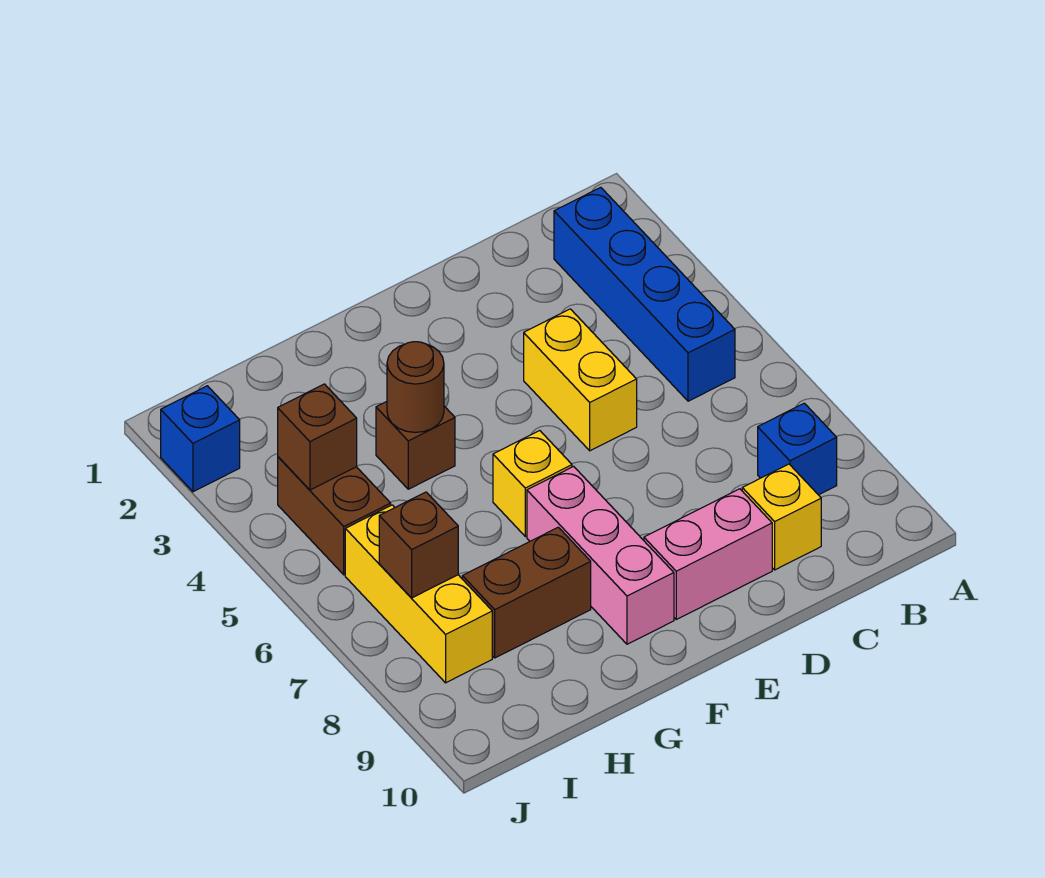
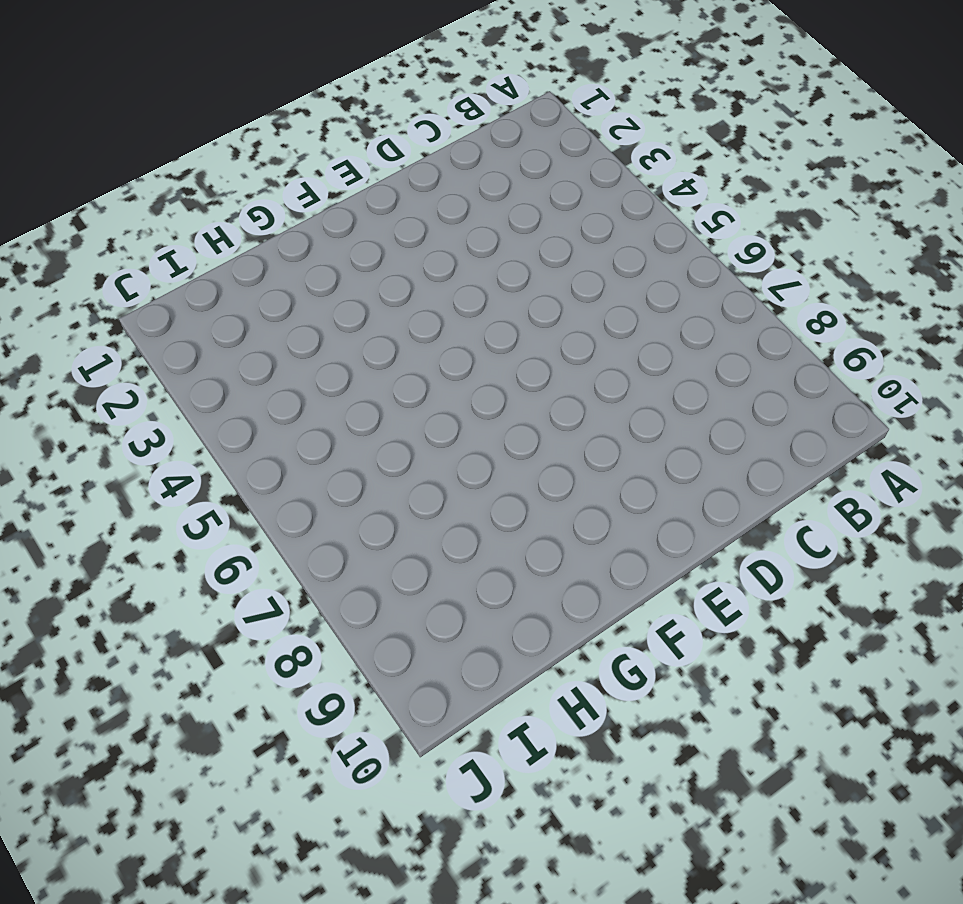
none -> blue 1x4 brick [554,187,735,401]
none -> blue 1x1 brick [758,403,837,495]
none -> yellow 1x1 brick [742,464,821,570]

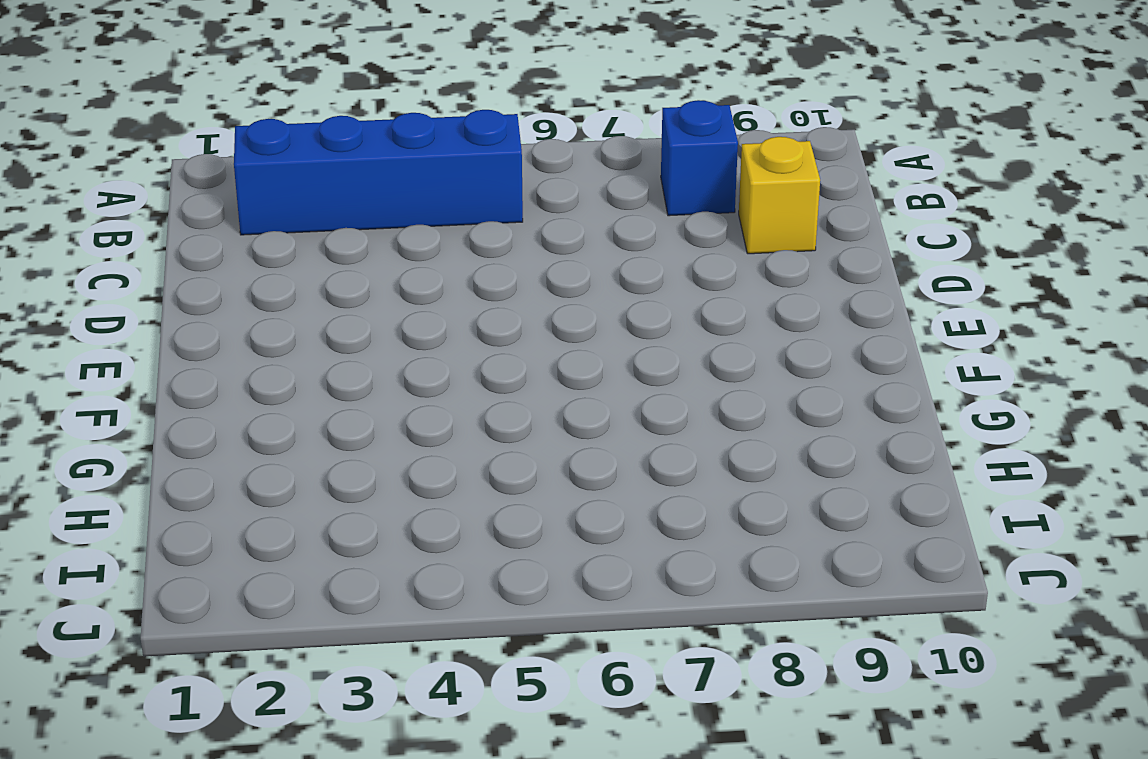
none -> yellow 1x2 brick [524,309,637,451]
none -> pink 1x2 brick [644,489,772,619]
none -> yellow 1x1 brick [493,431,572,536]

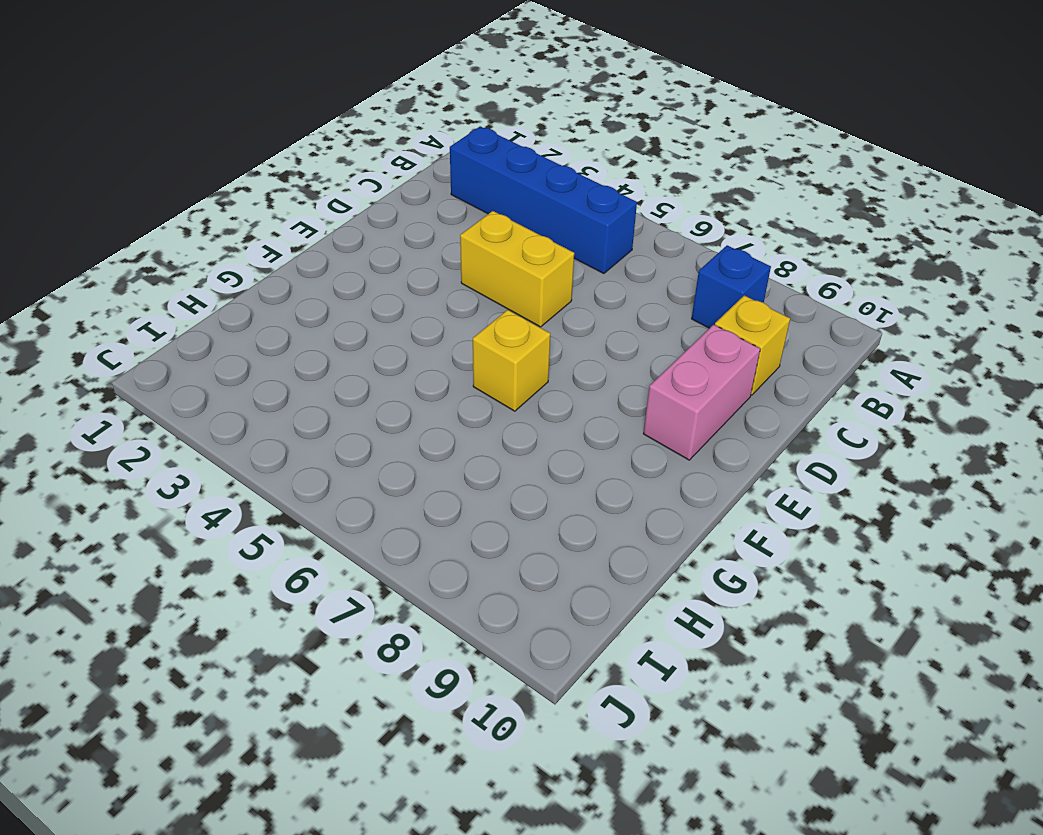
none -> pink 1x3 brick [527,466,674,644]
none -> brown 1x1 brick [376,402,455,489]
none -> brown 1x2 brick [462,527,591,658]

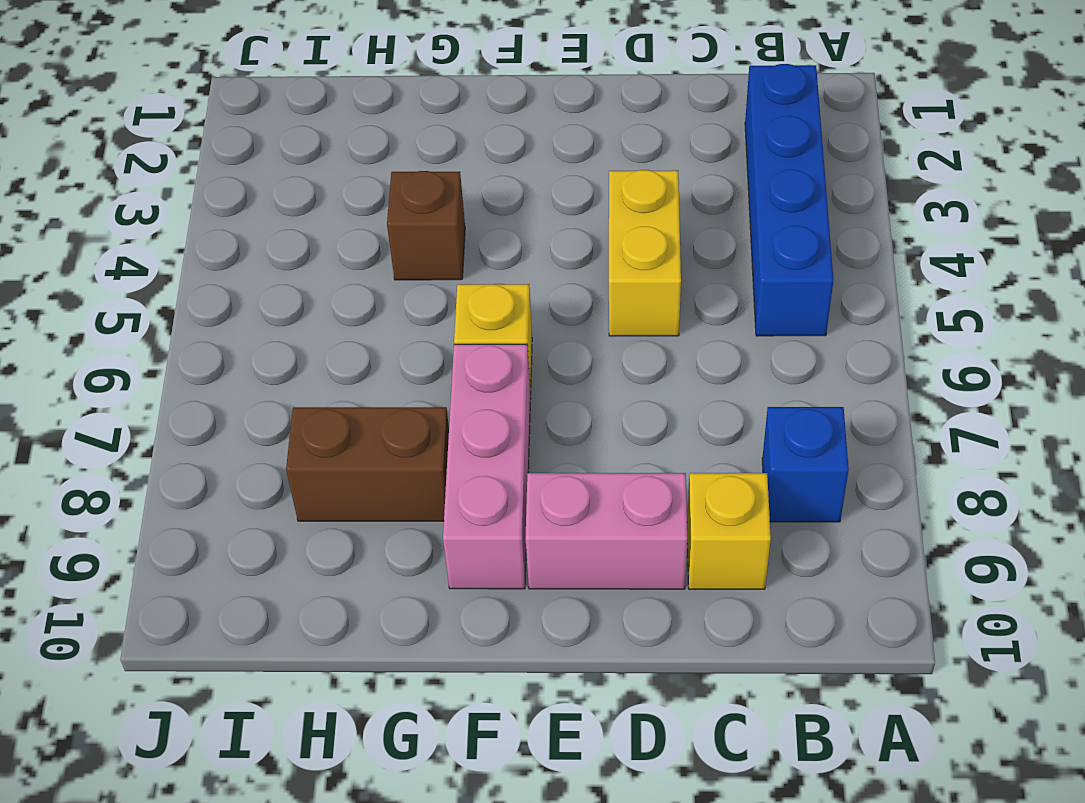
none -> brown 1x2 brick [278,457,391,575]
none -> yellow 1x3 brick [345,505,492,683]
none -> blue 1x1 brick [161,386,240,492]

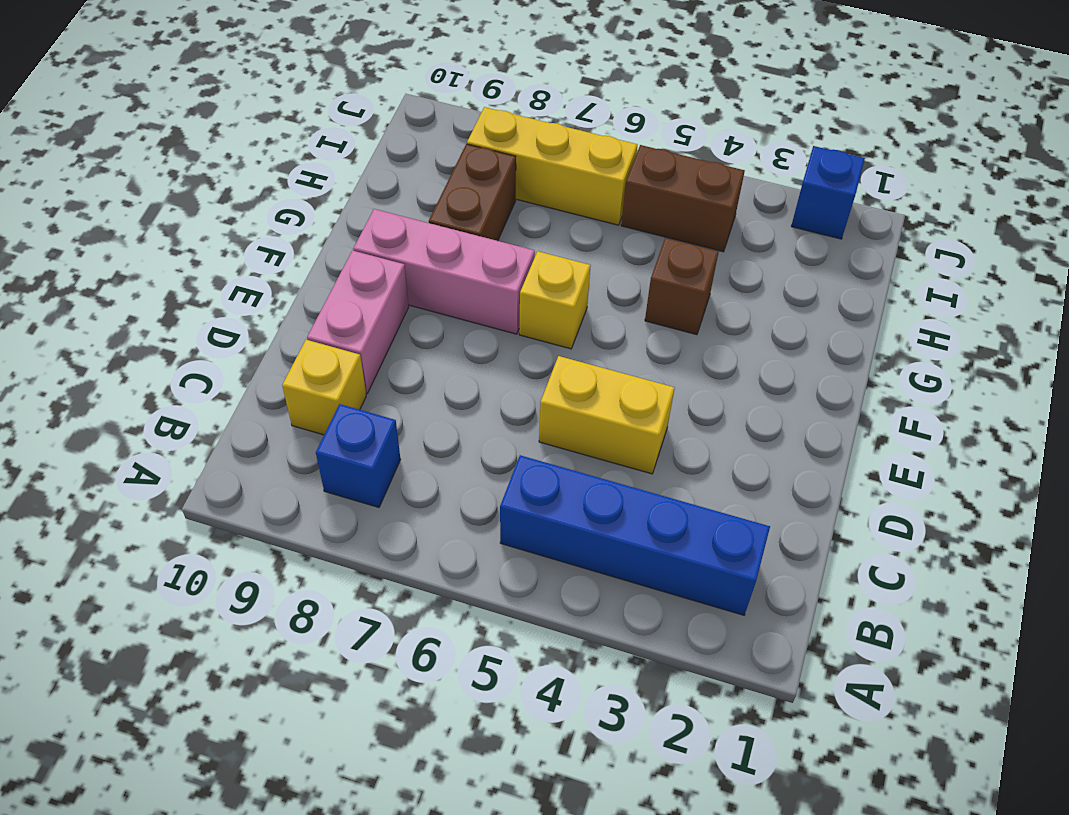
none -> brown 1x1 round brick [387,342,444,432]
none -> brown 1x1 brick [278,384,357,490]
none -> brown 1x1 brick [379,492,458,598]

